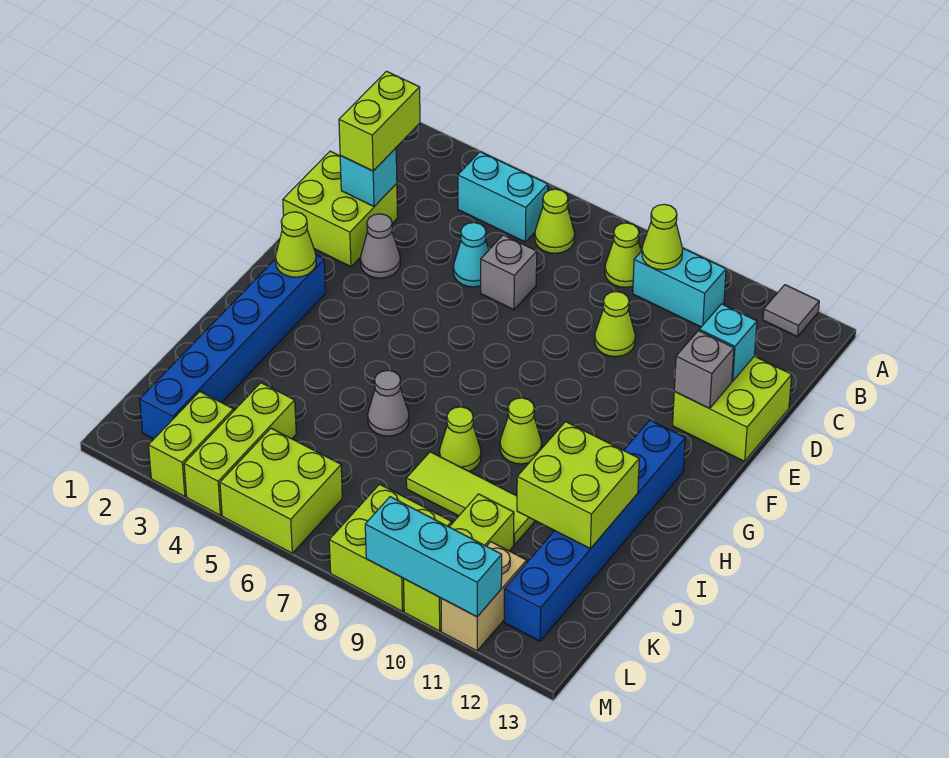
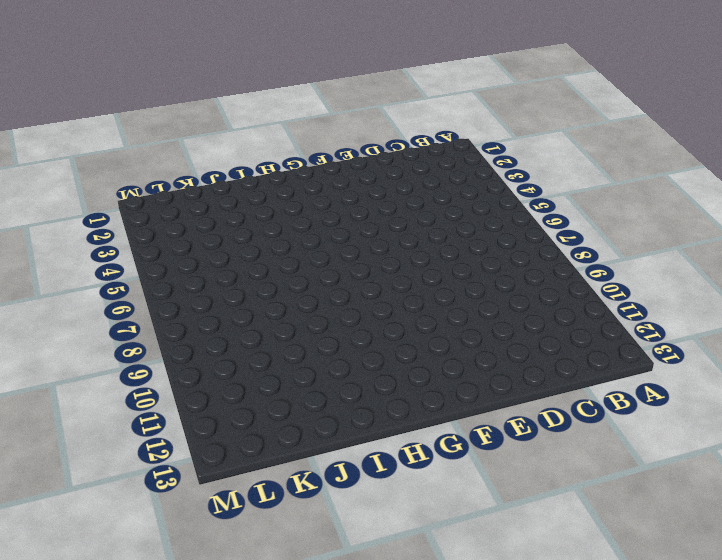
none -> grey 1x1 tile [763,285,819,337]
none -> cyan 1x2 brick [458,152,548,242]
none -> lime 1x1 cone [535,189,575,253]
none -> lime 1x1 cone [605,223,641,287]

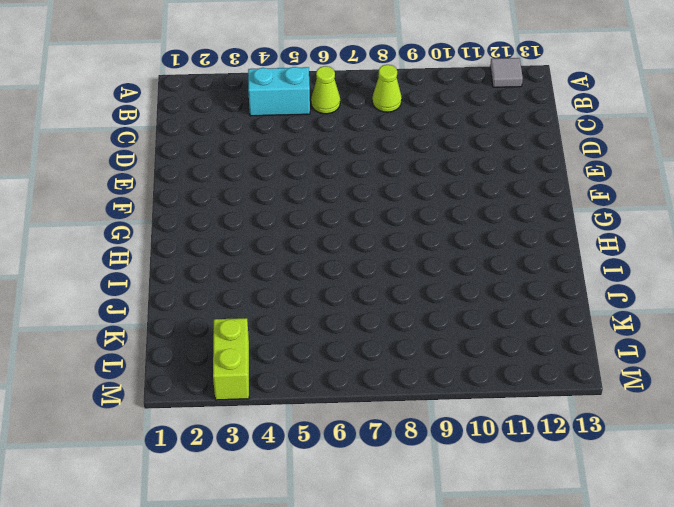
none -> cyan 1x2 brick [633,248,726,327]
none -> lime 2x2 brick [283,151,398,267]
none -> cyan 1x1 cone [453,223,489,287]
none -> grey 1x1 brick [481,235,537,310]

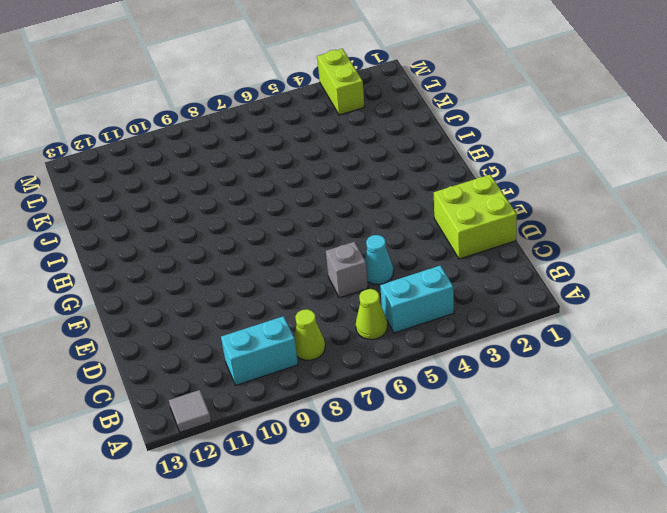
none -> lime 1x1 cone [595,292,635,357]
none -> lime 2x2 brick [673,356,792,461]
none -> grey 1x1 cone [360,214,400,278]
none -> blue 1x6 brick [140,255,326,439]

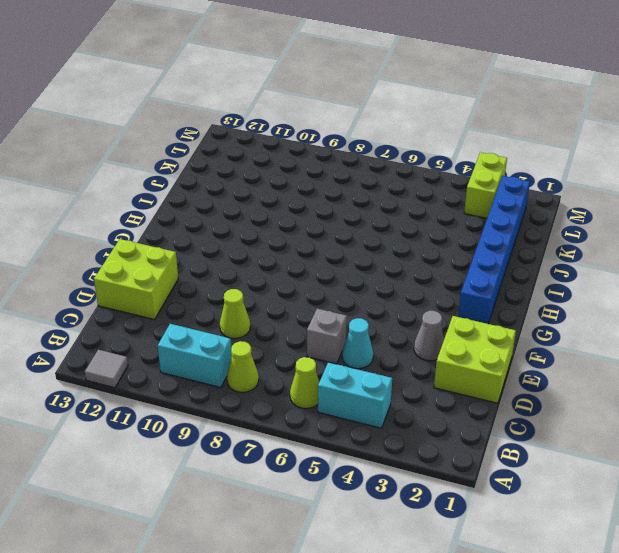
none -> blue 1x6 brick [504,420,685,641]
none -> lime 1x1 cone [500,398,542,464]
none -> grey 1x1 cone [368,370,409,436]
none -> lime 1x1 cone [439,407,481,471]

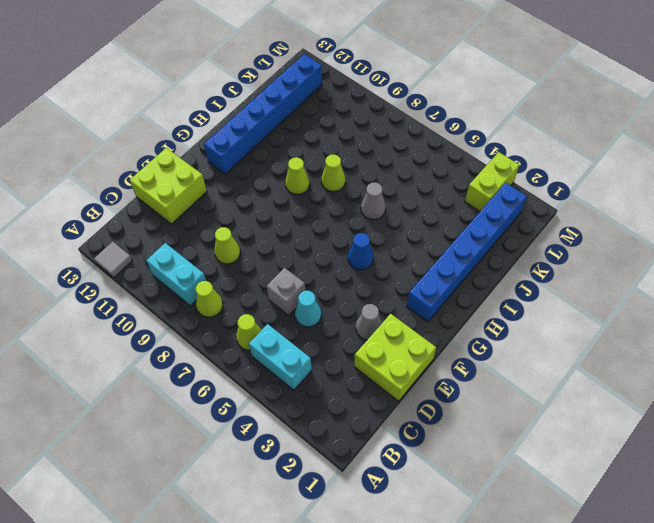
blue 1x1 cone [348,233,374,270] -> none
none -> lime 1x3 tile [406,452,535,544]
none -> lime 1x3 brick [184,383,296,515]
none -> lime 1x3 brick [404,494,514,631]
none -> lime 2x2 brick [220,428,342,553]

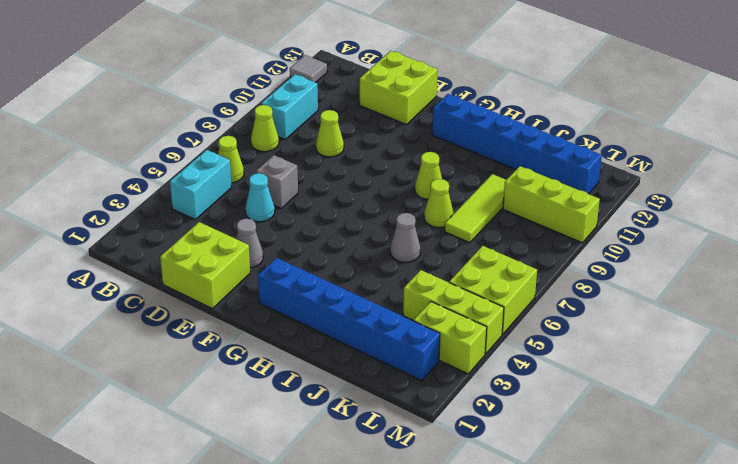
none -> lime 2x2 brick [329,484,452,611]
none -> tan 1x2 brick [441,542,527,651]
none -> lime 1x1 cone [642,204,683,270]
none -> cyan 1x1 brick [340,148,397,206]

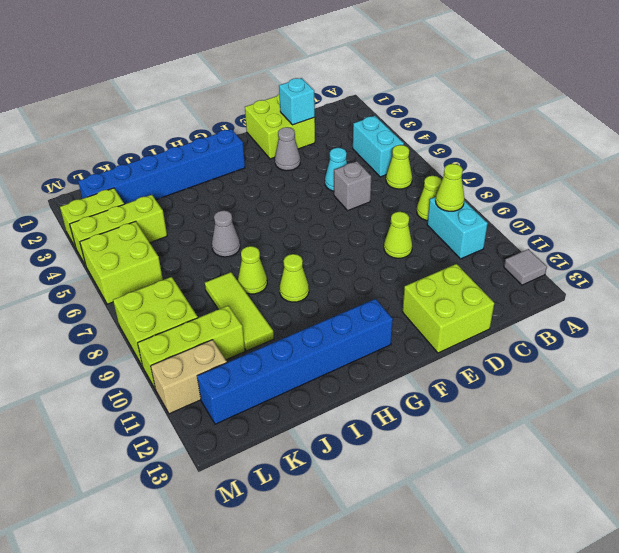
none -> cyan 1x1 brick [699,304,757,381]
none -> grey 1x1 brick [674,331,734,408]
none -> lime 1x1 cone [275,212,316,277]
none -> lime 2x2 brick [517,422,639,549]

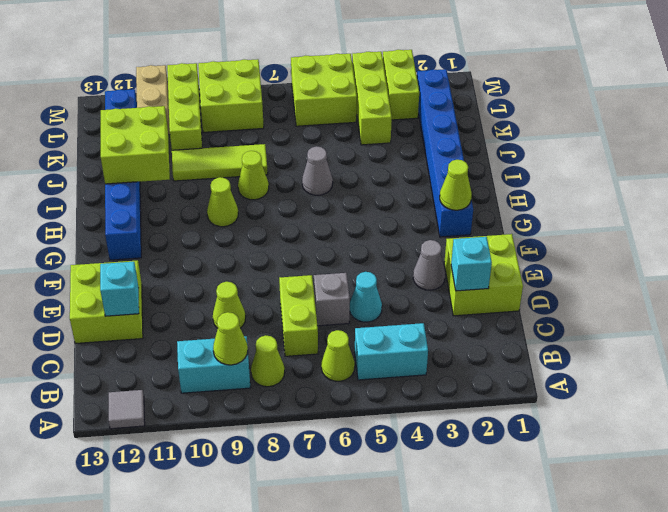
lime 1x2 brick [279,275,318,356] -> lime 1x2 brick moved to [339,71,420,171]
none -> grey 1x1 brick [674,331,734,408]
none -> cyan 1x3 brick [365,497,502,617]

